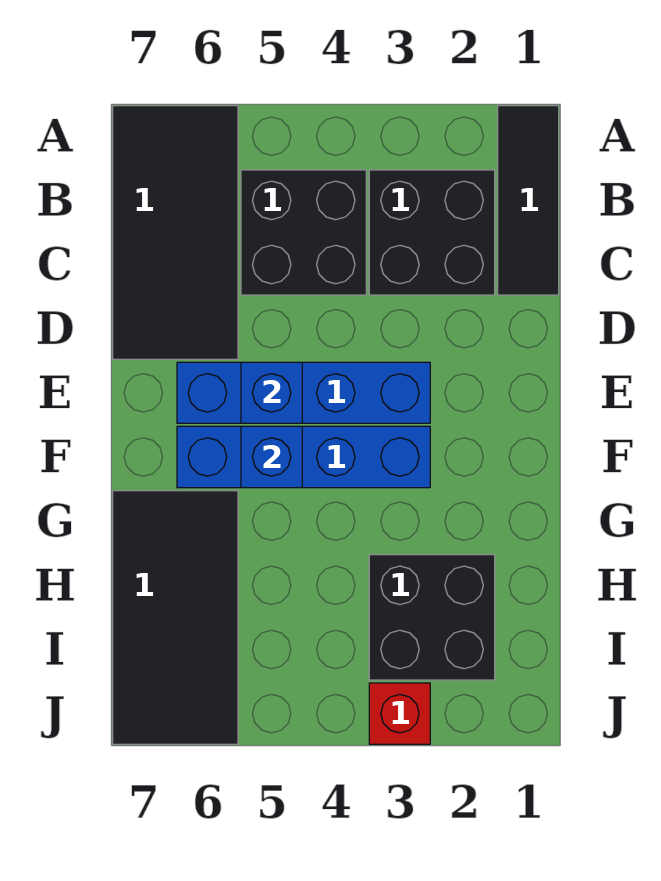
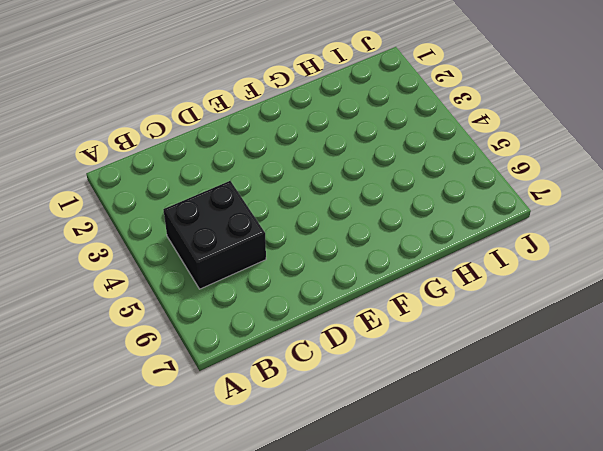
none -> black 1x3 tile [498,106,559,295]
none -> black 2x4 tile [113,106,238,359]

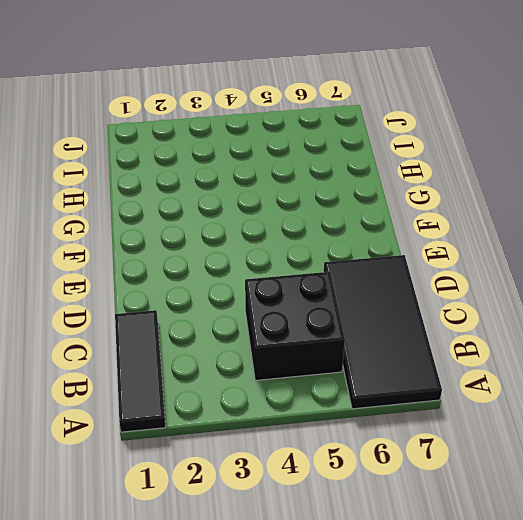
none -> black 2x2 brick [369,170,495,295]
none -> blue 1x4 brick [177,362,430,423]

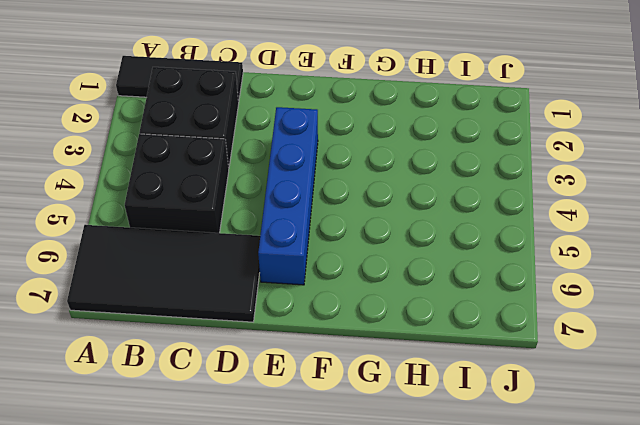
none -> blue 1x4 brick [177,426,430,488]
none -> black 2x4 tile [113,491,238,744]

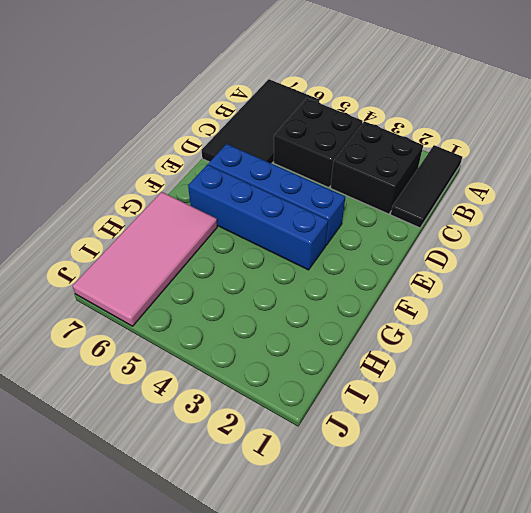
pink 2x4 tile [72,192,217,326] -> black 2x4 tile [113,491,238,744]
none -> black 2x2 brick [369,555,495,680]
none -> red 1x1 brick [369,683,430,744]

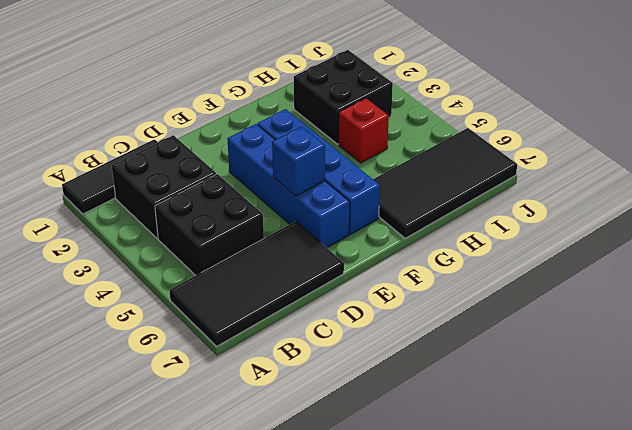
red 1x1 brick [339,98,389,163] -> red 1x1 brick moved to [369,683,430,744]
none -> blue 1x1 brick [241,426,302,488]

